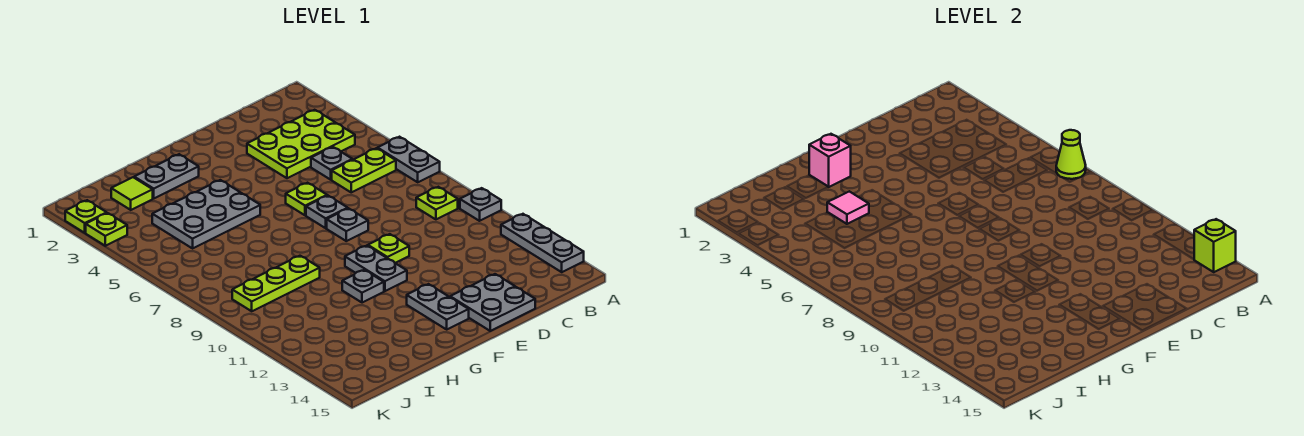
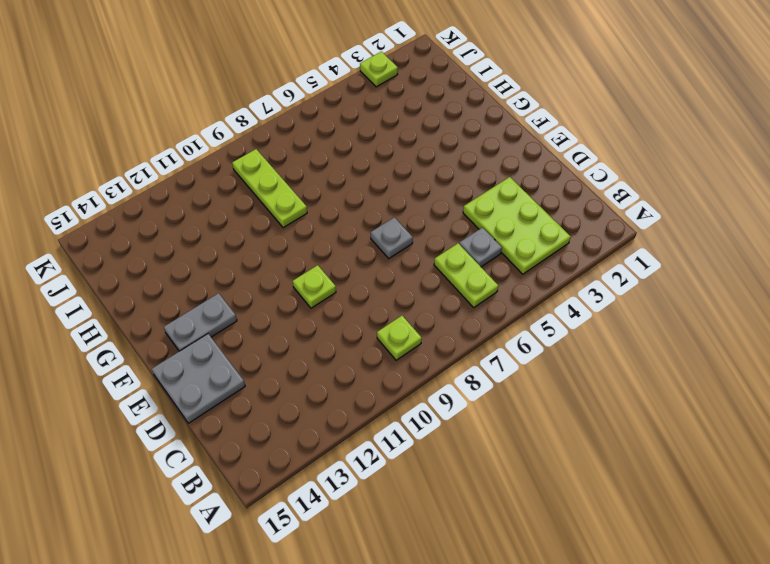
none -> grey 1x2 plate [378,137,440,182]
none -> grey 1x1 plate [460,188,501,221]
none -> grey 1x3 plate [501,214,584,272]

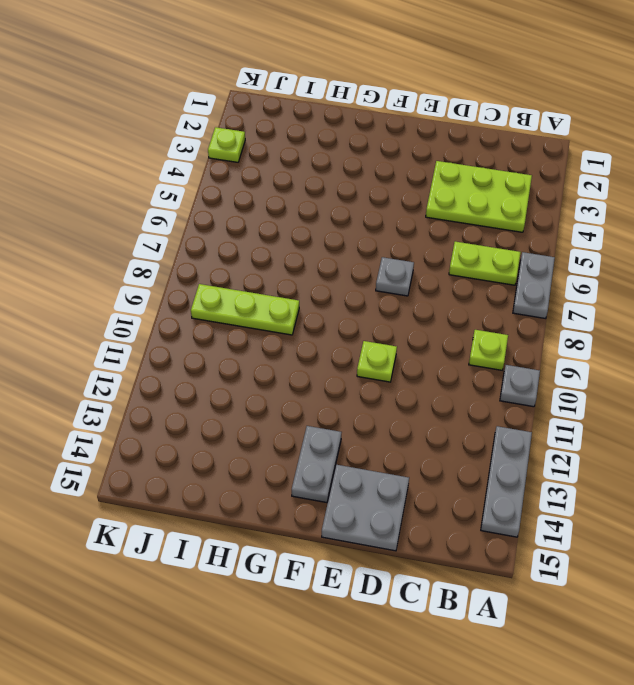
none -> grey 1x1 plate [311,147,353,180]
none -> lime 1x1 plate [286,183,327,215]
none -> grey 1x1 plate [327,208,368,241]

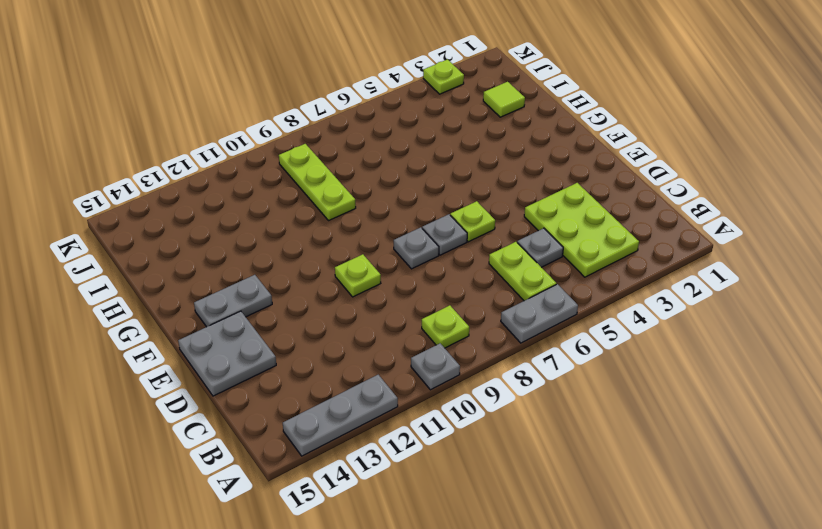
none -> grey 1x2 plate [345,246,407,291]
none -> grey 1x2 plate [134,154,199,198]
none -> grey 2x3 plate [152,180,260,248]

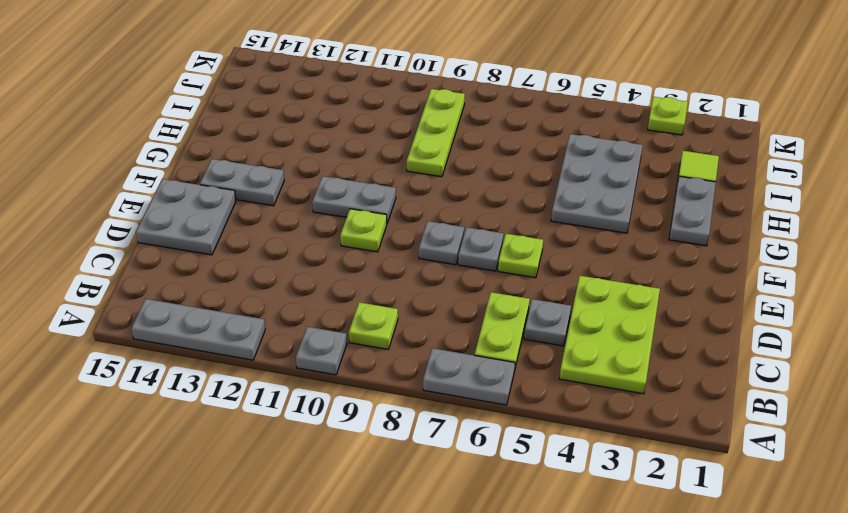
none -> grey 1x1 plate [342,270,384,303]
none -> lime 1x1 plate [65,200,106,233]
none -> lime 1x1 cone [1056,130,1086,179]

